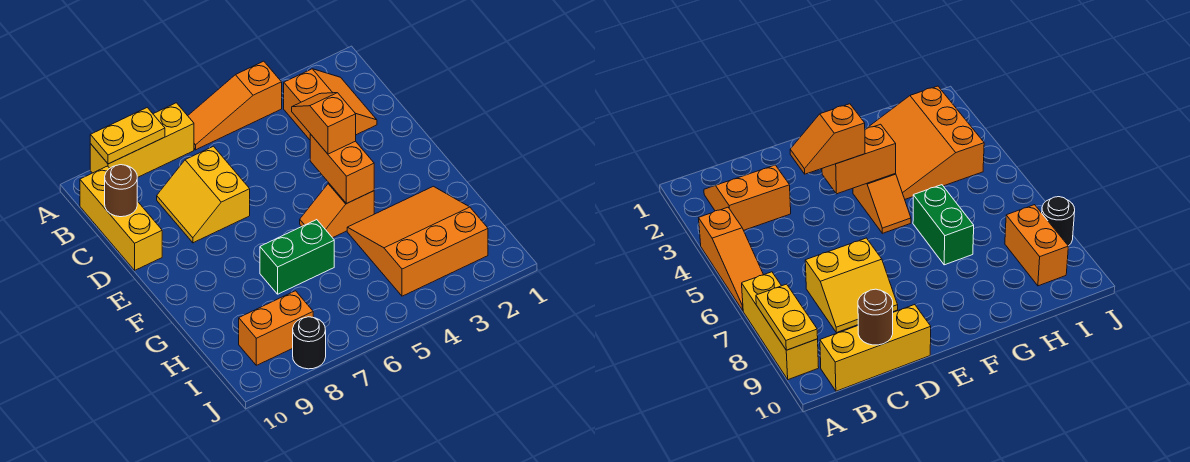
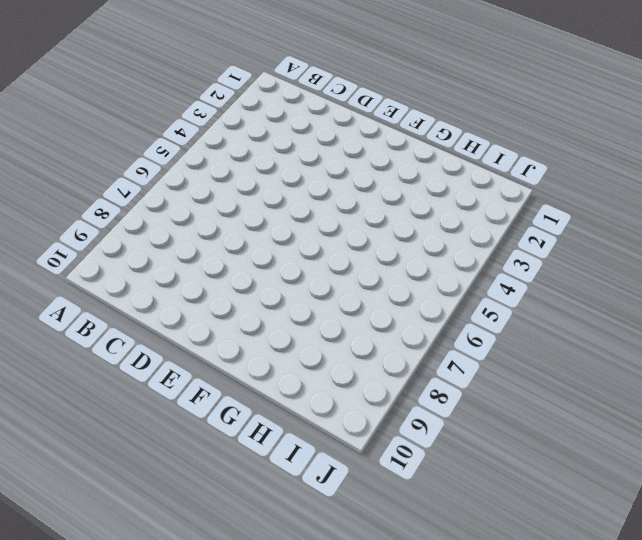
none -> orange 1x3 slope [188,61,282,150]
none -> yellow 1x3 brick [90,103,194,178]
none -> orange 2x2 slope [284,69,377,140]

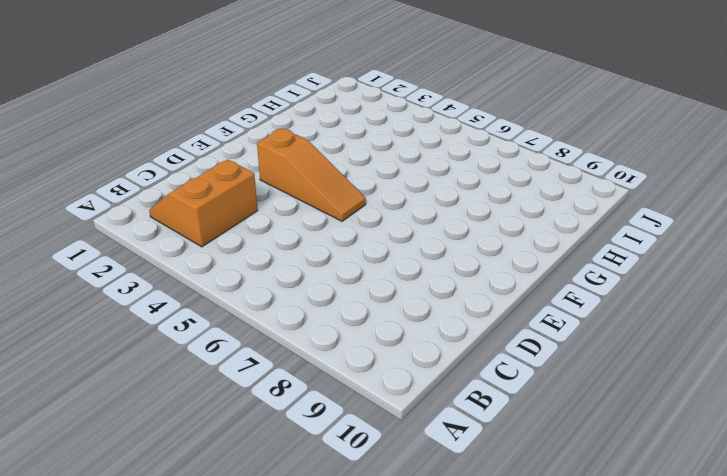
orange 1x3 slope [257,128,366,221] -> orange 1x3 slope moved to [188,61,282,150]
none -> yellow 1x3 brick [90,103,194,178]
none -> yellow 1x3 brick [80,166,162,270]
none -> yellow 2x2 slope [157,146,250,243]

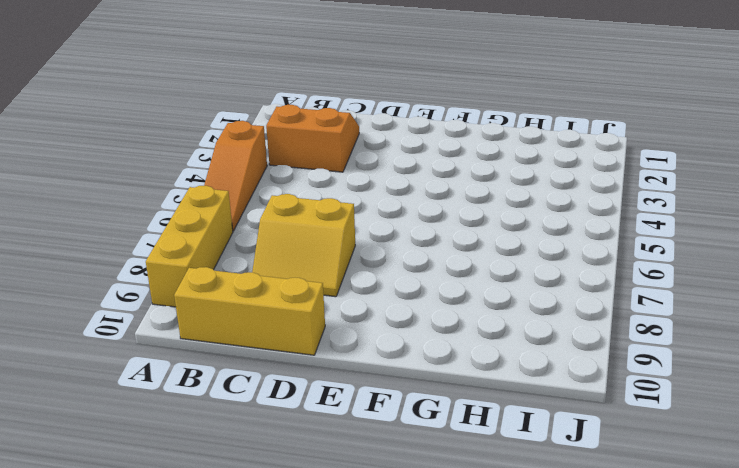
none -> orange 1x2 slope [300,183,374,238]
none -> orange 3x3 slope [347,186,488,296]
none -> green 1x2 brick [260,220,334,294]

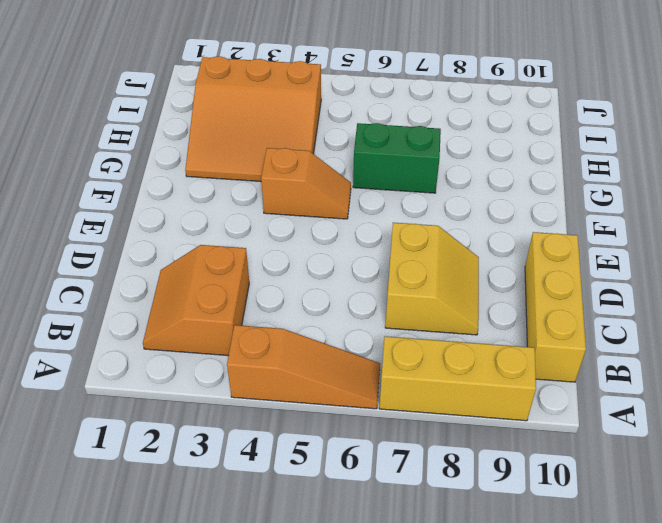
none -> orange 1x2 brick [239,291,313,365]
none -> black 1x1 round brick [293,317,326,369]
none -> yellow 1x2 plate [90,108,165,164]

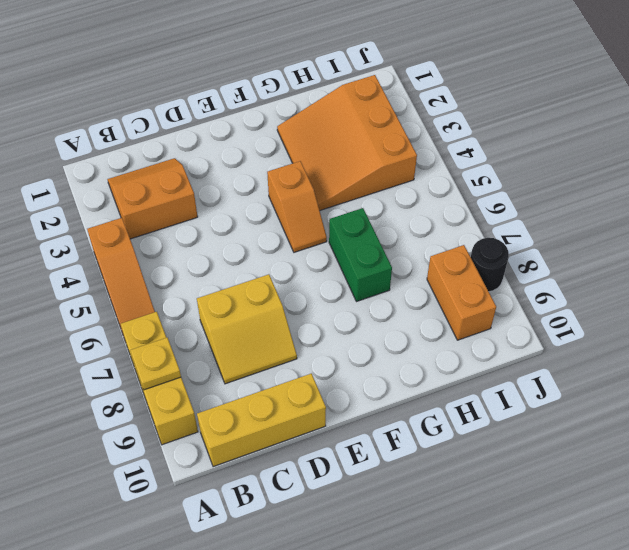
yellow 1x1 plate [130,338,181,390] -> yellow 1x2 plate [90,108,165,164]
none -> brown 1x1 round brick [105,165,137,217]
none -> orange 1x2 brick [310,134,374,203]
none -> orange 1x2 slope [292,93,356,154]

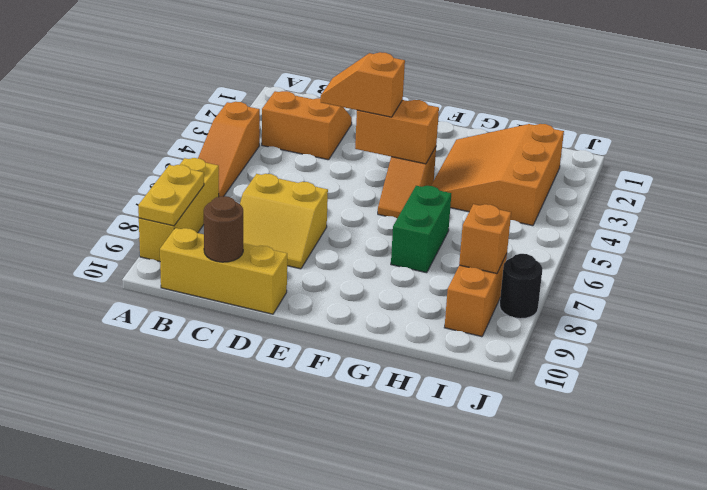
orange 1x1 brick [459,204,511,274] -> none

